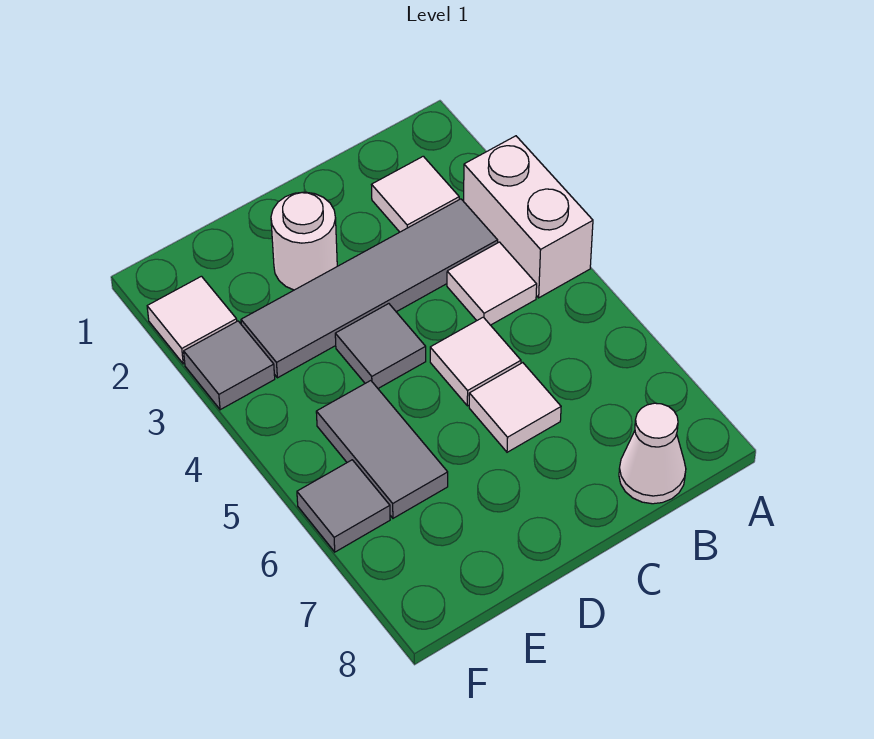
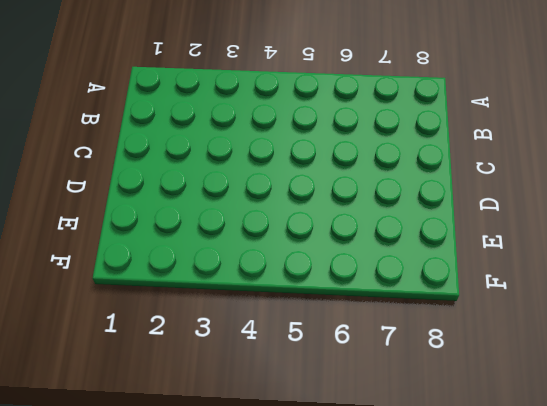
none -> white 1x2 brick [464,136,593,298]
none -> white 1x1 tile [372,156,459,232]
none -> grey 1x4 tile [241,199,498,378]

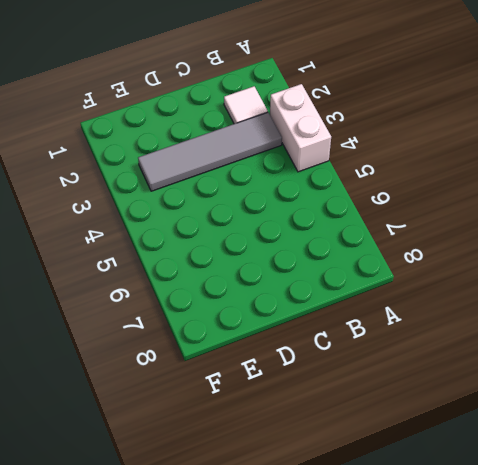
none -> white 1x1 tile [447,242,537,325]
none -> white 1x1 cone [619,403,686,504]
none -> white 1x1 tile [430,317,521,406]

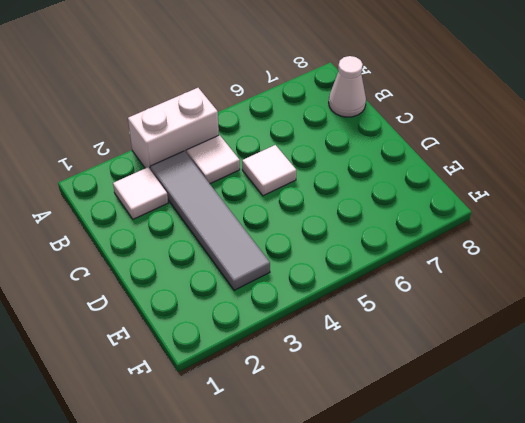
none -> white 1x1 tile [469,363,561,452]
none -> white 1x1 round brick [271,192,337,290]
none -> grey 1x1 tile [335,304,426,388]

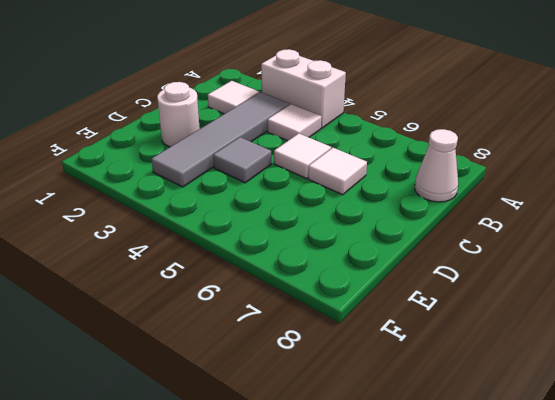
none -> grey 1x2 tile [316,381,448,518]
none -> white 1x1 tile [147,276,237,364]
none -> grey 1x1 tile [184,321,275,410]

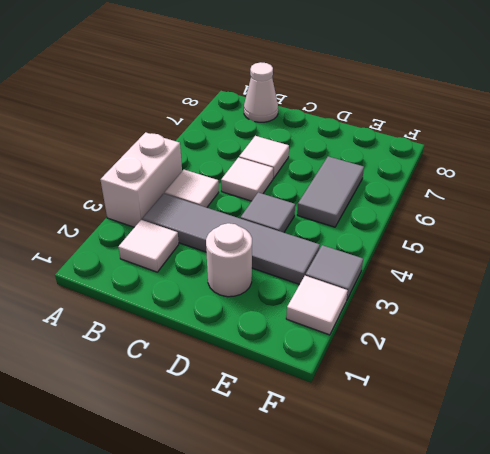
none -> grey 1x1 tile [297,460,390,552]

